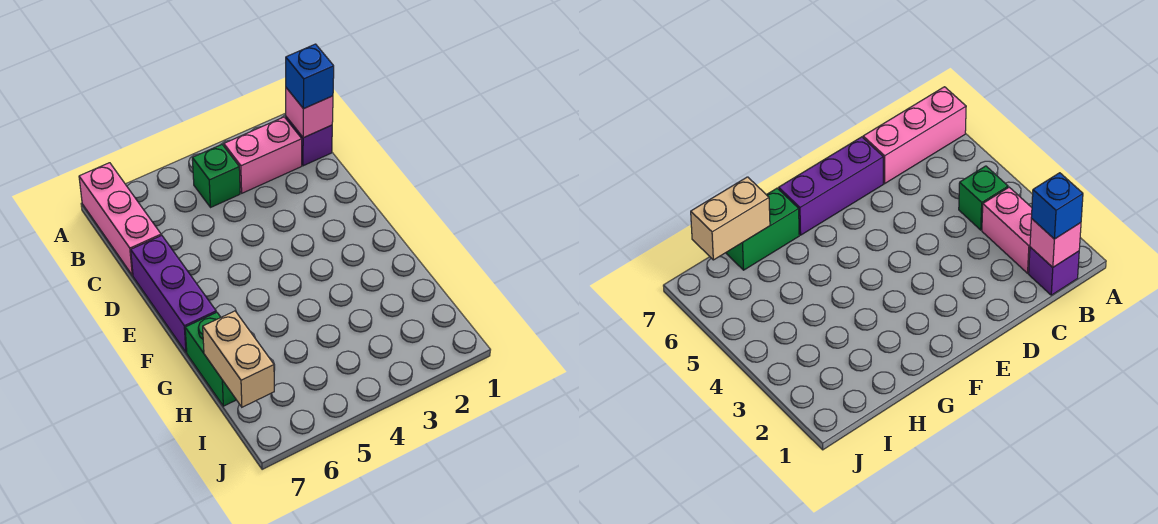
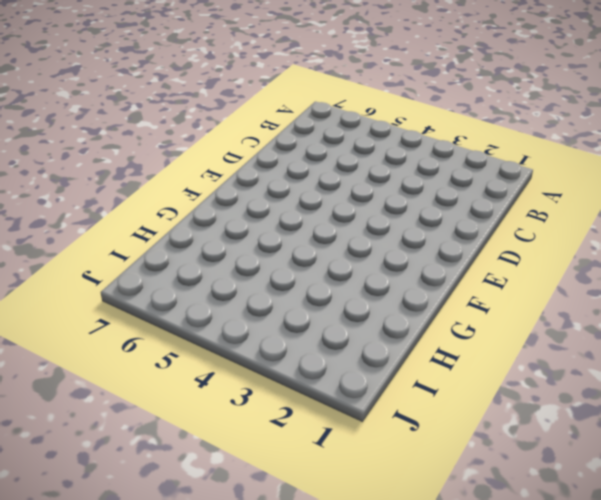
none -> pink 1x3 brick [79,163,161,275]
none -> purple 1x1 brick [286,117,332,166]

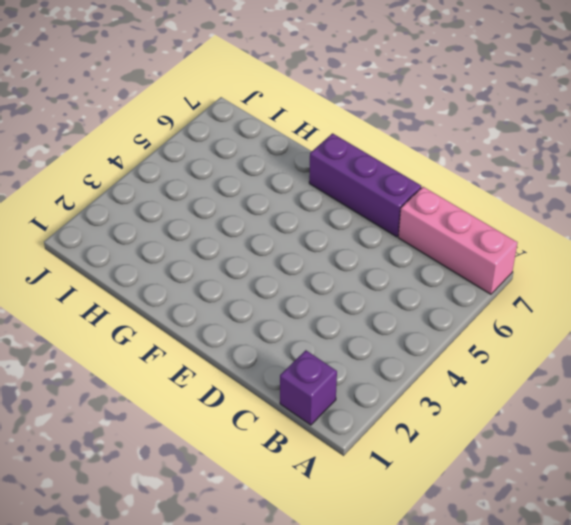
none -> pink 1x2 brick [224,117,302,193]
none -> green 1x1 brick [192,145,240,208]

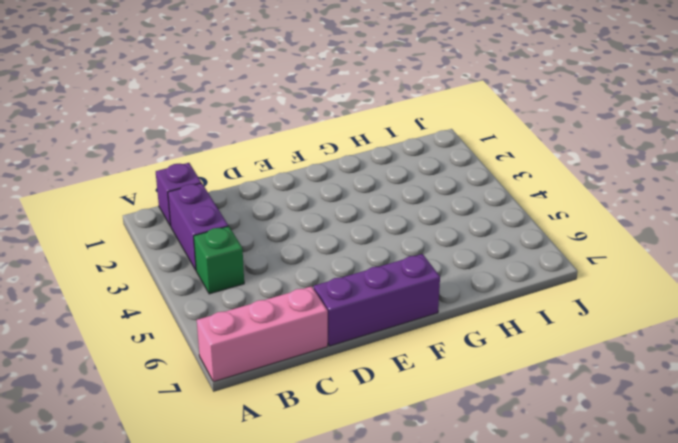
purple 1x2 brick [168,183,228,270] -> pink 1x2 brick [224,117,302,193]
none -> green 1x2 brick [185,312,236,406]
none -> pink 1x1 brick [286,88,333,138]

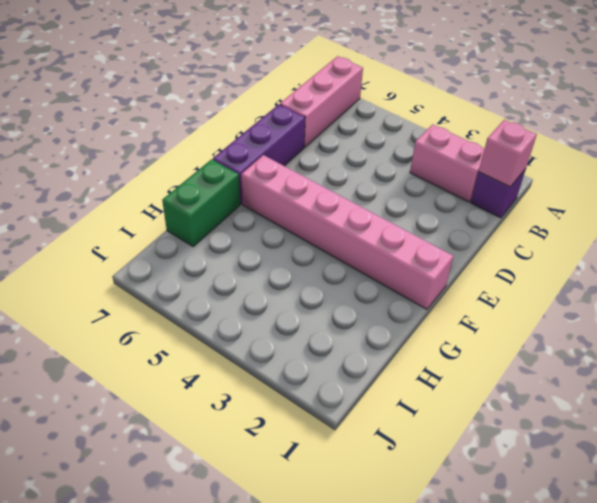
pink 1x6 brick [241,155,453,309] -> none
none -> green 1x1 brick [192,145,240,208]
none -> tan 1x2 brick [203,311,274,407]

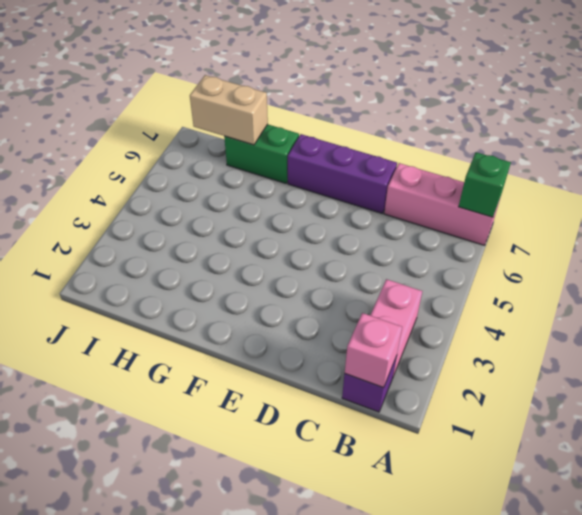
green 1x1 brick [459,152,511,217] -> green 1x1 brick moved to [192,145,240,208]
none -> blue 1x1 brick [286,44,334,109]

